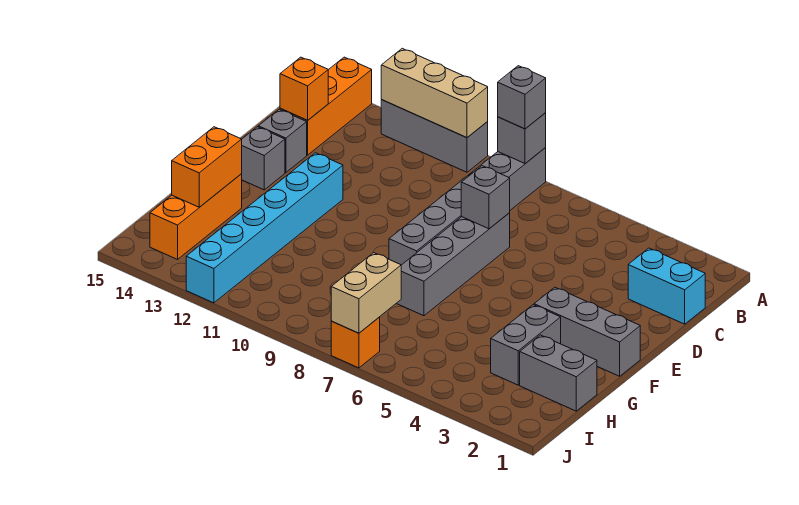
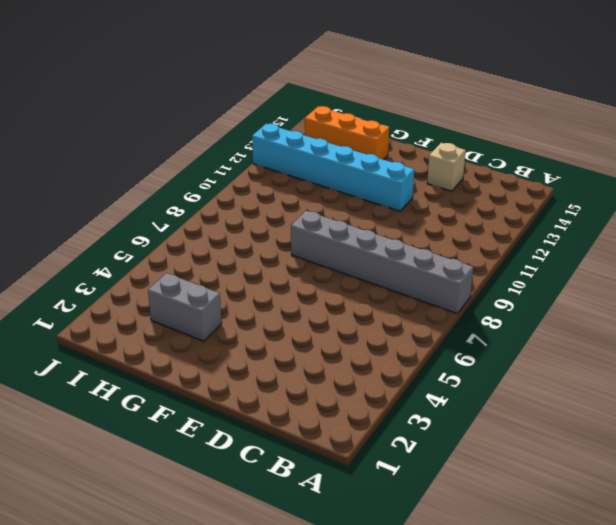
tan 1x1 brick [427,143,466,191] -> grey 1x1 brick [258,109,307,172]
none -> grey 1x3 brick [381,100,488,172]
none -> orange 1x3 brick [280,57,372,155]
none -> cyan 1x2 brick [628,248,705,324]

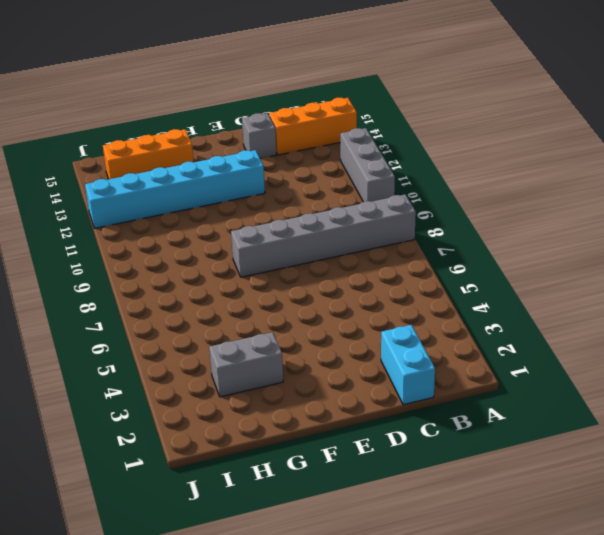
none -> grey 1x4 brick [397,213,510,316]
none -> grey 1x1 brick [242,127,285,190]
none -> grey 1x3 brick [534,287,640,376]

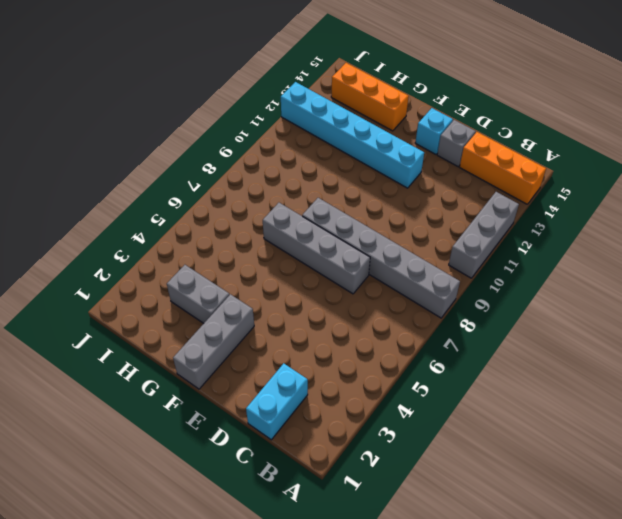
cyan 1x1 brick [415,108,453,154] -> grey 1x1 brick [242,127,285,190]
none -> grey 1x2 brick [520,335,597,411]
none -> orange 1x1 brick [331,317,380,368]
none -> grey 1x1 brick [498,113,546,164]

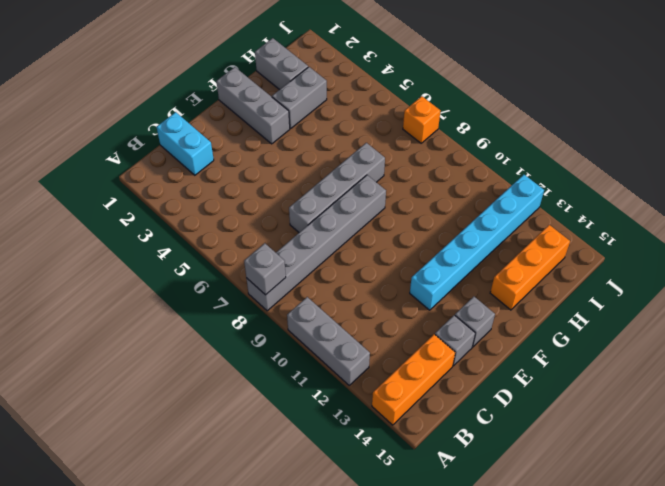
none -> tan 1x3 brick [381,48,488,138]
none -> orange 1x1 brick [280,57,328,120]
none -> grey 1x1 brick [461,166,510,229]

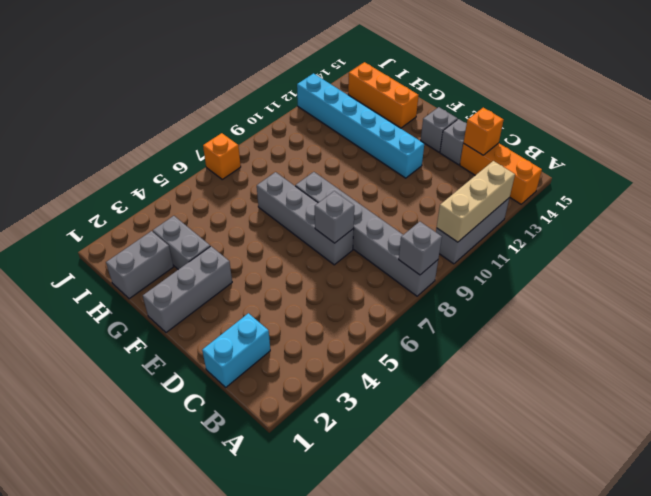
none -> orange 1x2 brick [172,127,242,207]
none -> tan 1x2 brick [331,253,401,333]
none -> grey 1x1 brick [498,66,546,129]

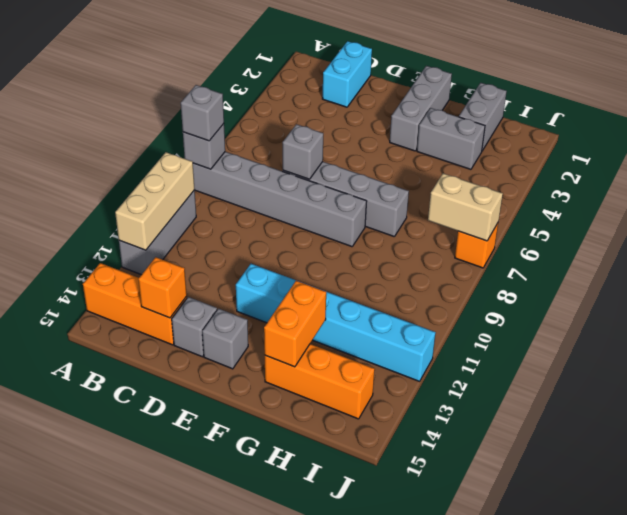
orange 1x2 brick [264,281,326,367] -> orange 1x2 brick turned to [172,127,242,207]

